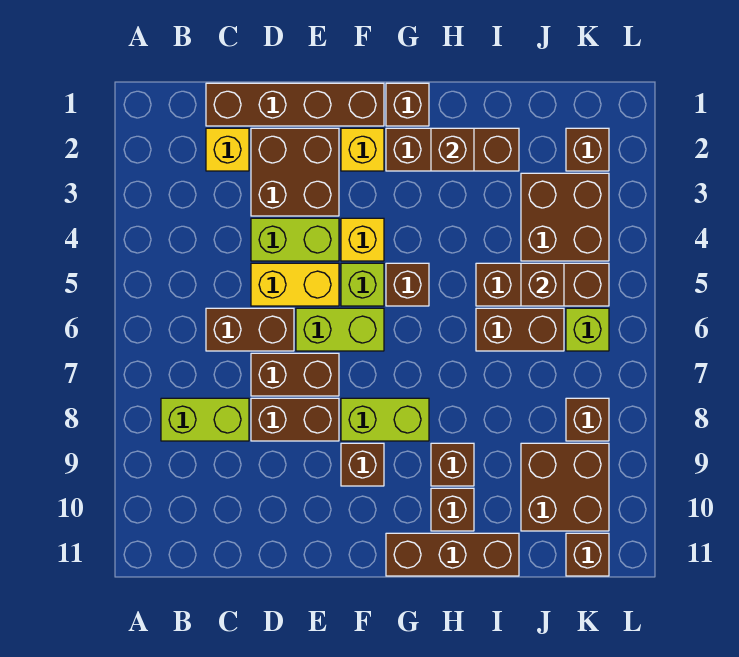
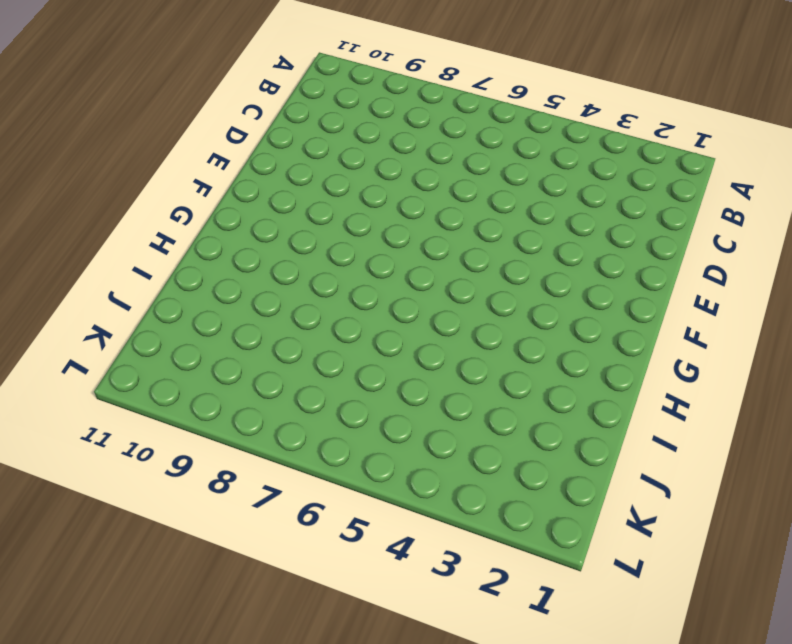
none -> lime 1x2 brick [161,398,249,441]
none -> brown 1x4 brick [206,83,384,126]
none -> yellow 1x1 brick [206,128,249,171]
none -> brown 1x2 brick [206,308,294,351]

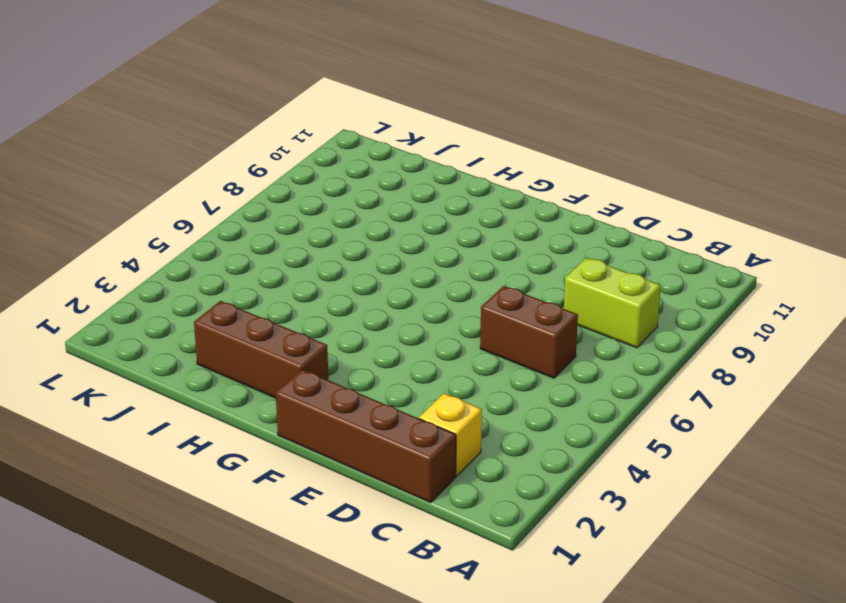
none -> brown 2x2 brick [251,128,339,216]
none -> lime 1x2 brick [251,218,339,261]
none -> yellow 1x2 brick [251,263,339,306]
none -> brown 1x2 brick [251,353,339,396]

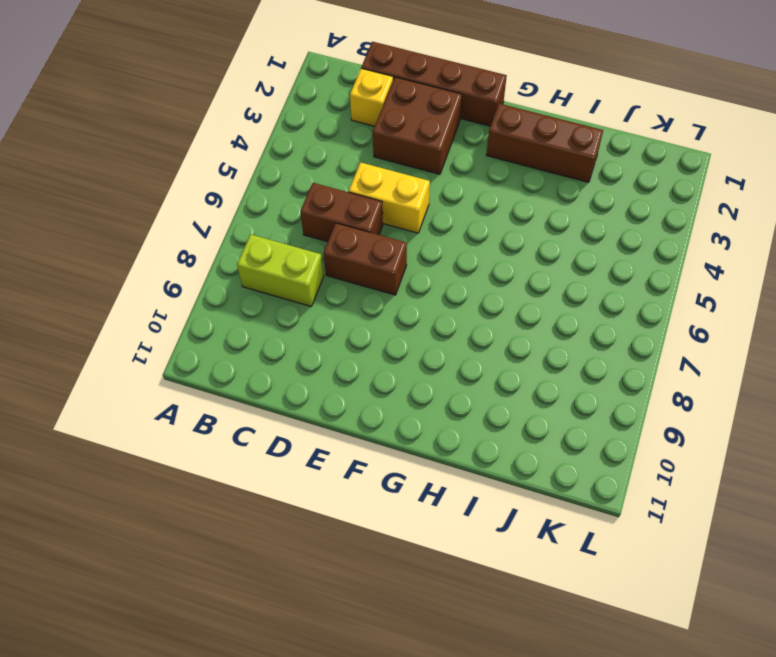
none -> lime 1x2 brick [251,218,339,261]
none -> brown 1x2 brick [251,398,339,441]
none -> lime 1x2 brick [296,308,384,351]
none -> yellow 1x1 brick [341,128,384,171]

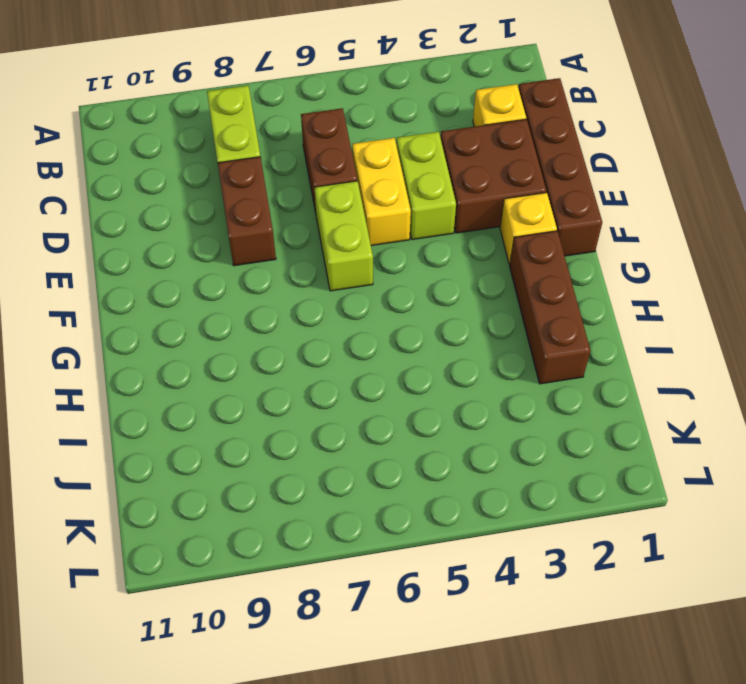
none -> brown 1x2 brick [251,353,339,396]
none -> yellow 1x1 brick [341,218,384,261]
none -> lime 1x1 brick [341,263,384,306]
none -> lime 1x2 brick [341,398,429,441]

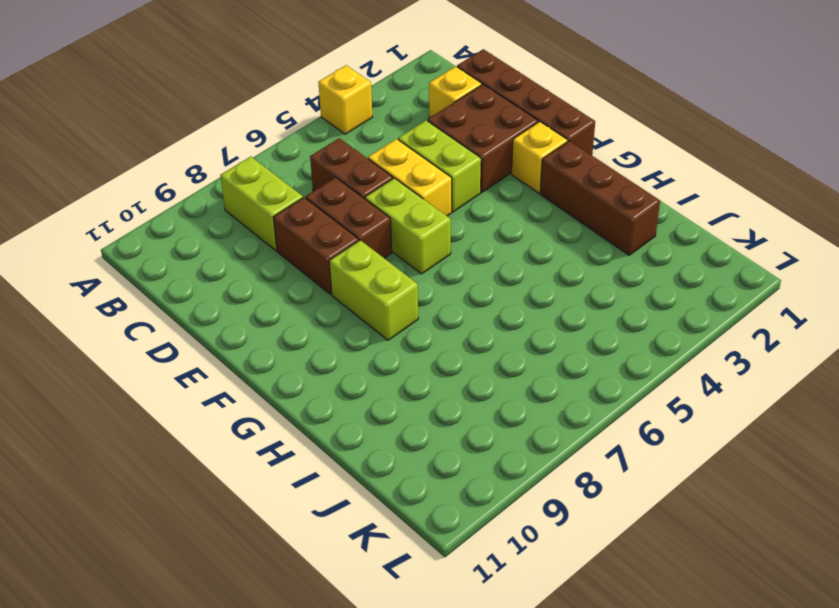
yellow 1x1 brick [318,65,372,134] -> yellow 1x1 brick moved to [341,218,384,261]
none -> lime 1x1 brick [341,263,384,306]
none -> brown 1x1 brick [341,443,384,486]
none -> brown 1x1 brick [386,83,429,126]
none -> brown 1x1 brick [386,263,429,306]

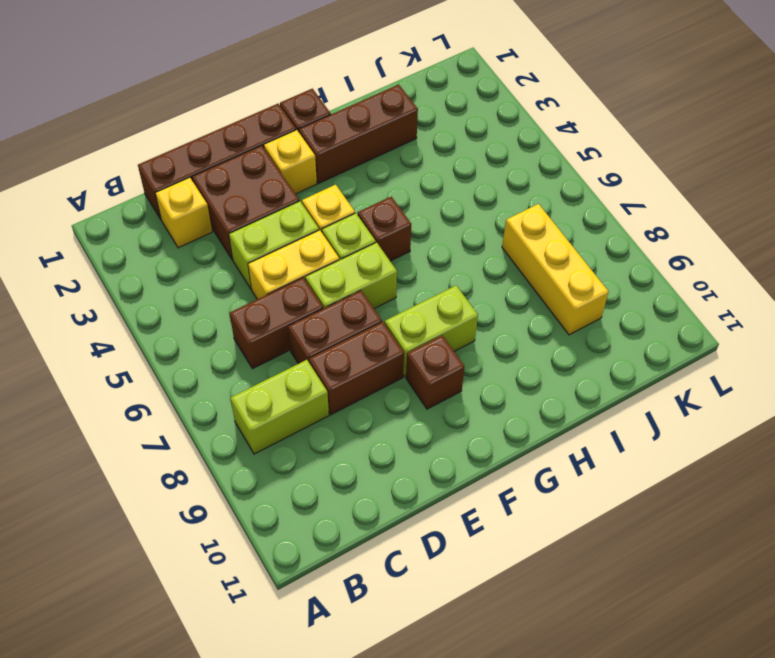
yellow 1x3 brick [502,204,609,335] -> brown 2x2 brick [521,443,609,531]
none -> brown 1x3 brick [386,533,519,576]
none -> brown 1x1 brick [431,443,474,486]
none -> brown 1x1 brick [431,488,474,531]
none -> brown 1x3 brick [476,263,609,306]

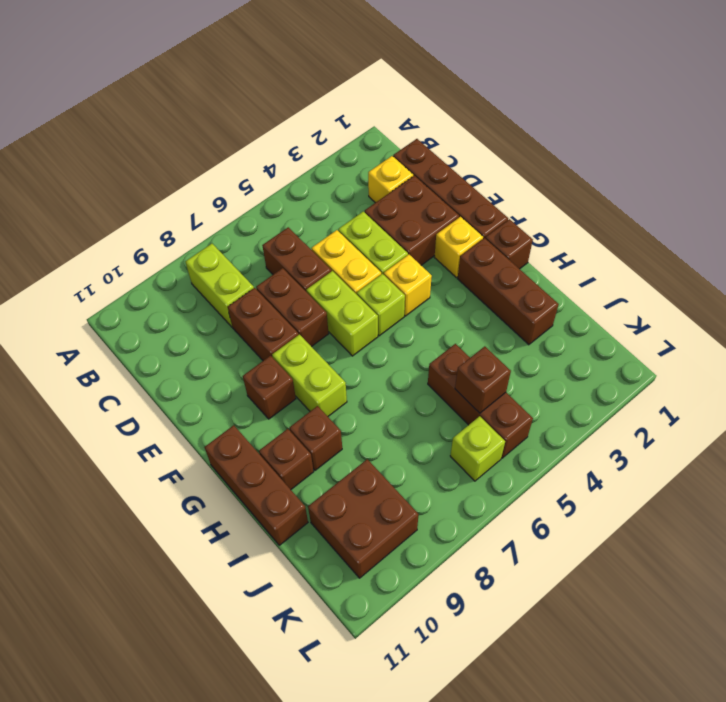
none -> brown 1x1 brick [386,263,429,306]
none -> brown 1x2 brick [476,308,564,351]
none -> brown 2x2 brick [521,173,609,261]
none -> brown 1x1 brick [566,128,609,171]

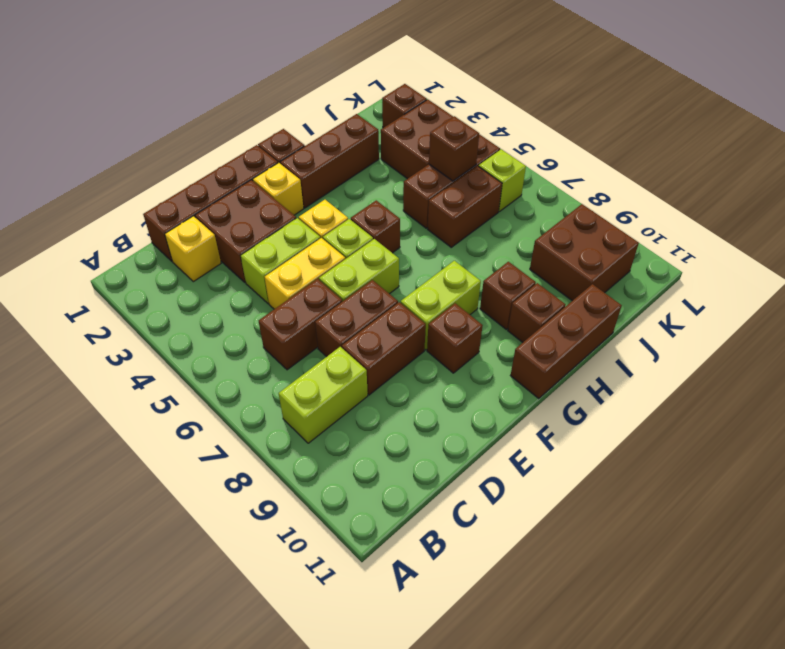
none -> brown 1x1 brick [566,398,609,441]
none -> brown 1x1 brick [566,533,609,576]
none -> brown 1x1 brick [431,128,474,171]

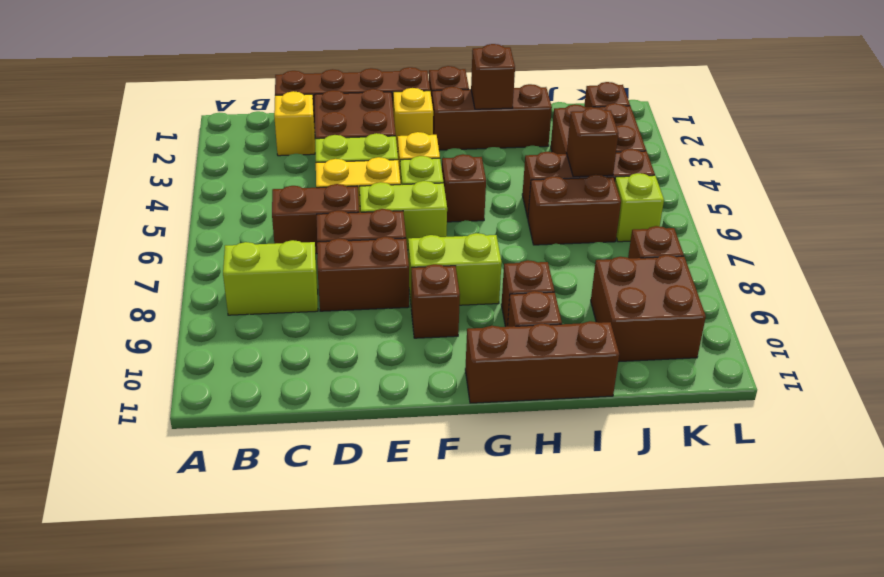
none -> brown 1x1 brick [566,533,609,576]

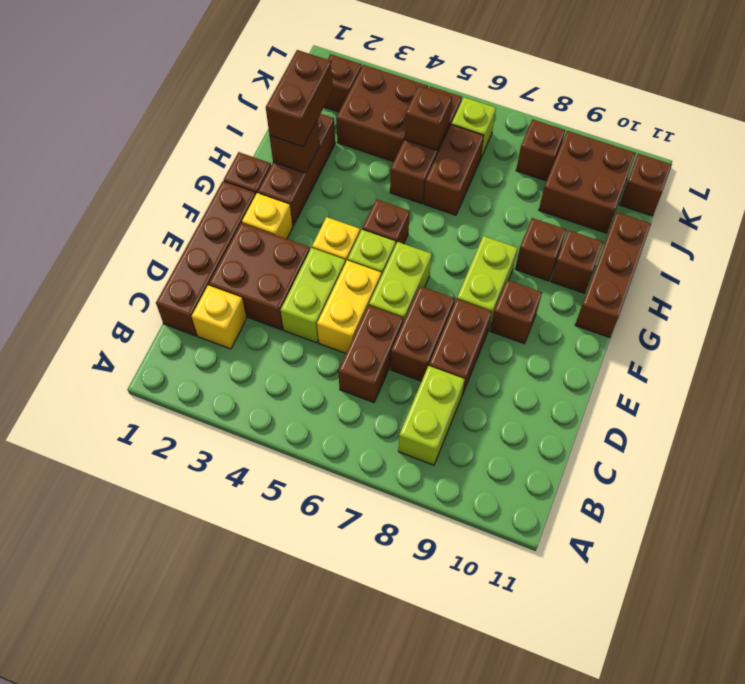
brown 1x2 brick [266,50,333,147] -> none

